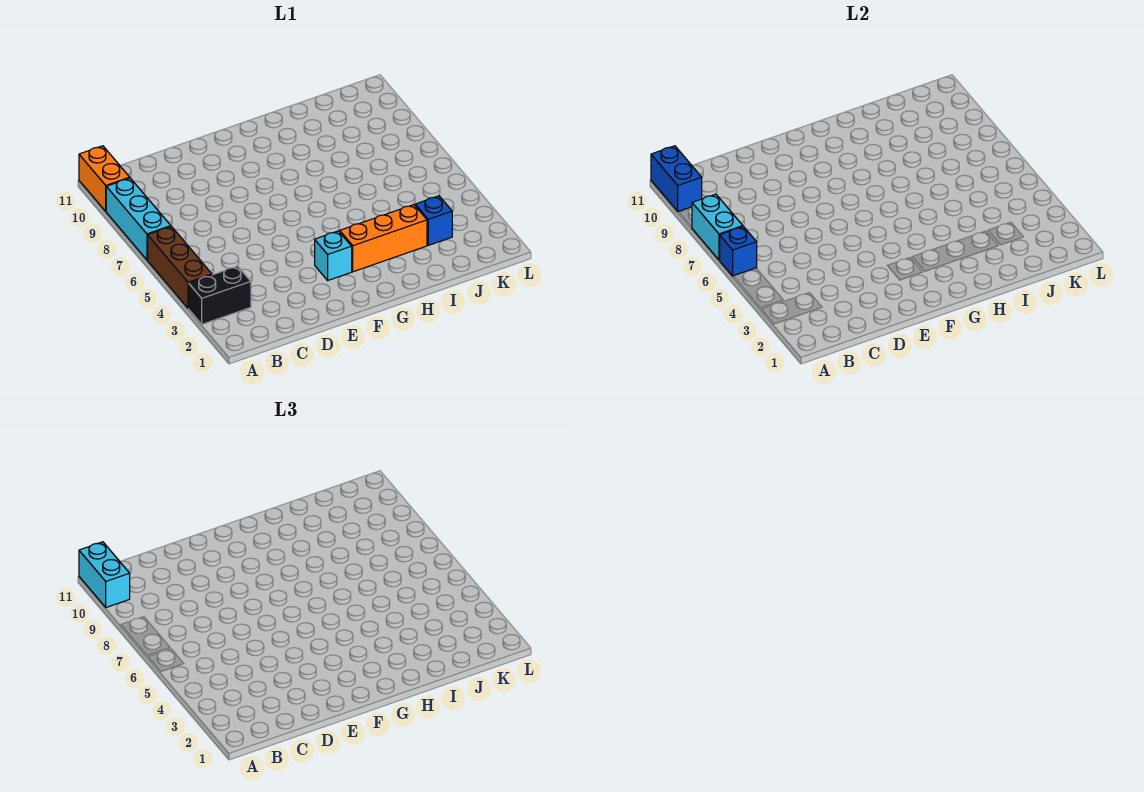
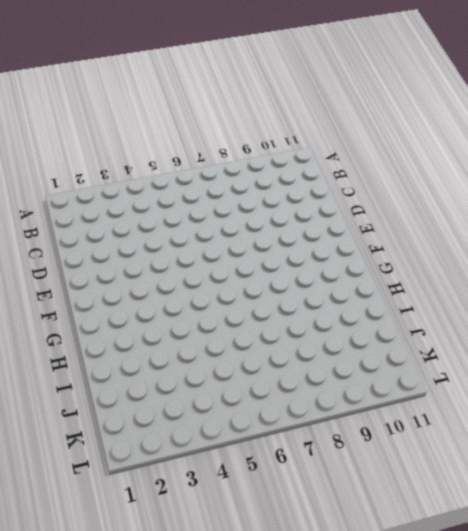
none -> black 1x2 brick [189,266,251,324]
none -> brown 1x3 brick [148,227,212,308]

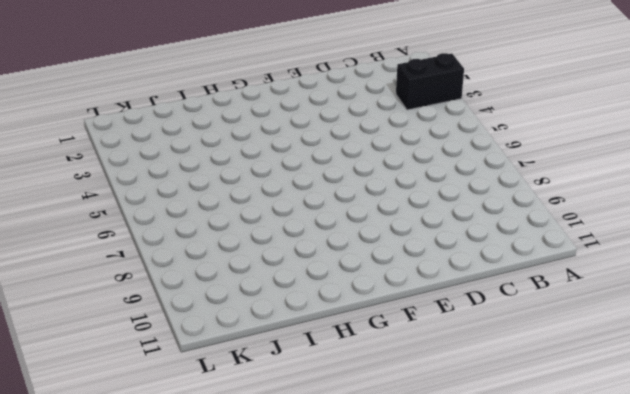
none -> brown 1x3 brick [148,227,212,308]
none -> cyan 1x3 brick [106,178,171,260]

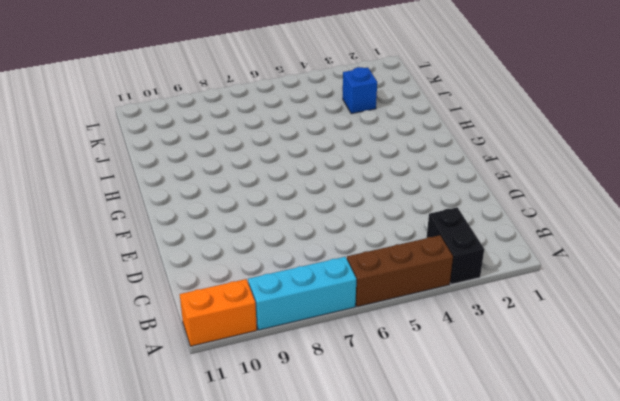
none -> cyan 1x1 brick [315,231,352,280]
none -> orange 1x3 brick [340,205,427,272]

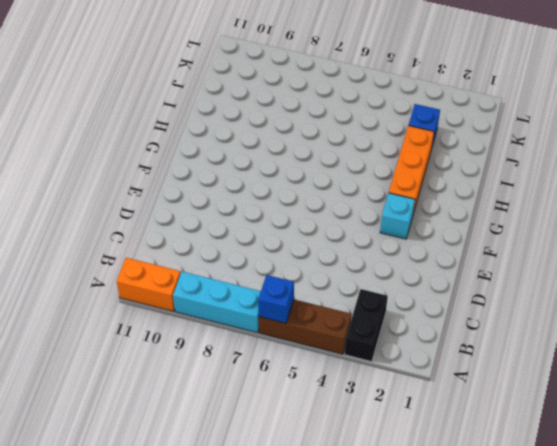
none -> cyan 1x2 brick [692,194,743,260]
none -> blue 1x2 brick [651,146,702,211]

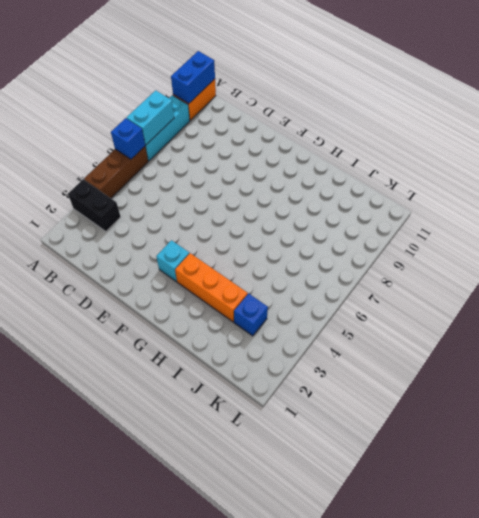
none -> cyan 1x2 brick [79,542,130,607]

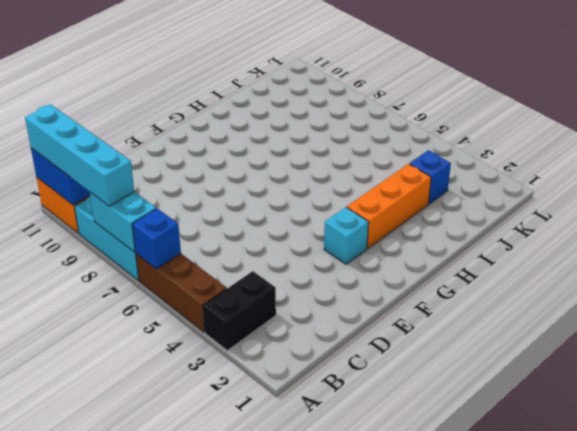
cyan 1x4 brick [25,104,134,206] -> cyan 1x2 brick [79,542,130,607]

